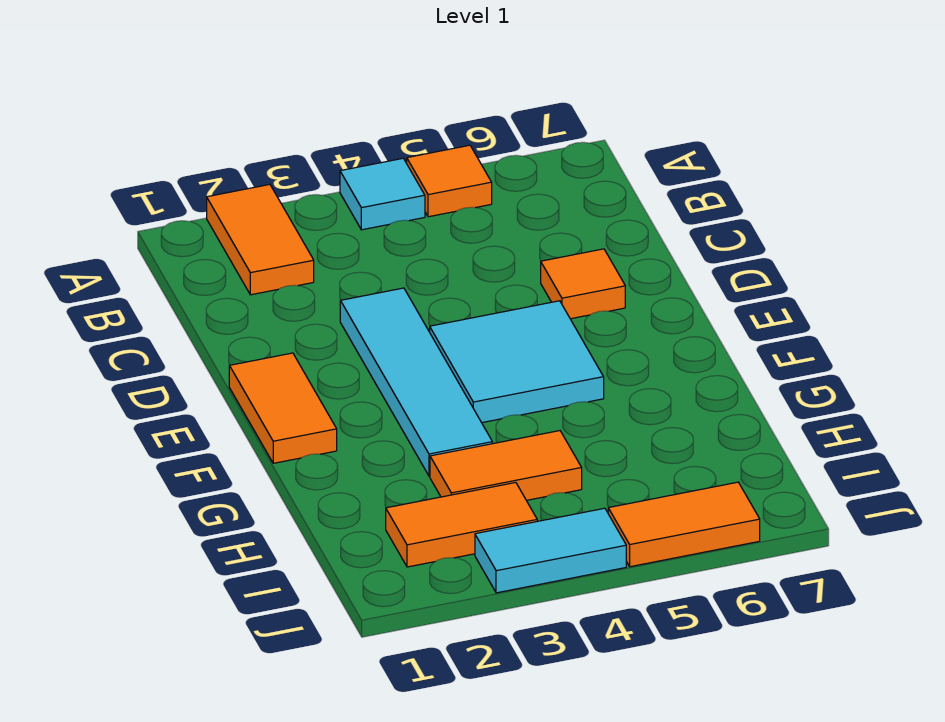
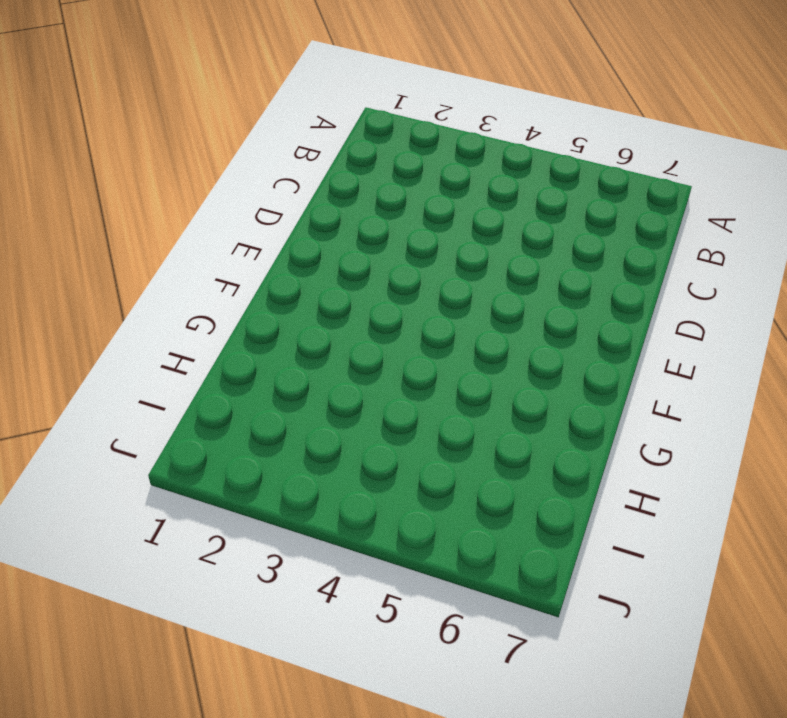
none -> orange 1x2 tile [207,184,314,295]
none -> cyan 1x1 tile [340,158,425,230]

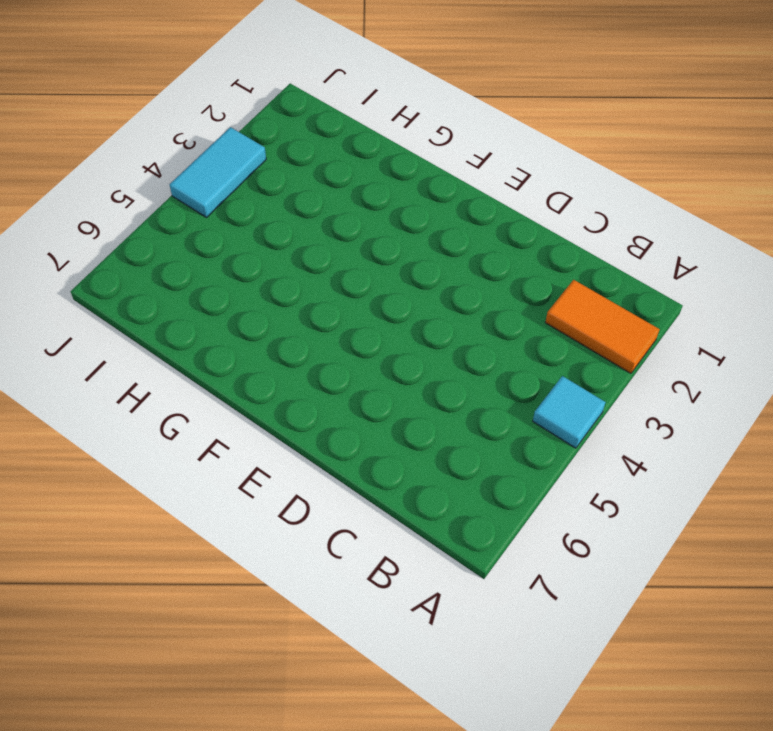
none -> orange 1x1 tile [407,145,492,217]
none -> cyan 1x4 tile [340,288,492,476]

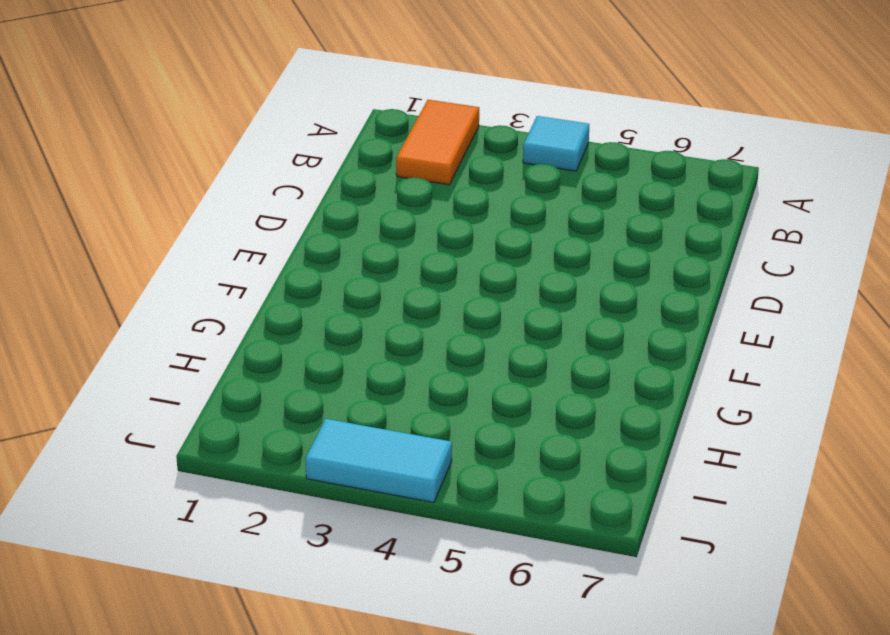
none -> orange 1x1 tile [407,145,492,217]
none -> cyan 1x4 tile [340,288,492,476]

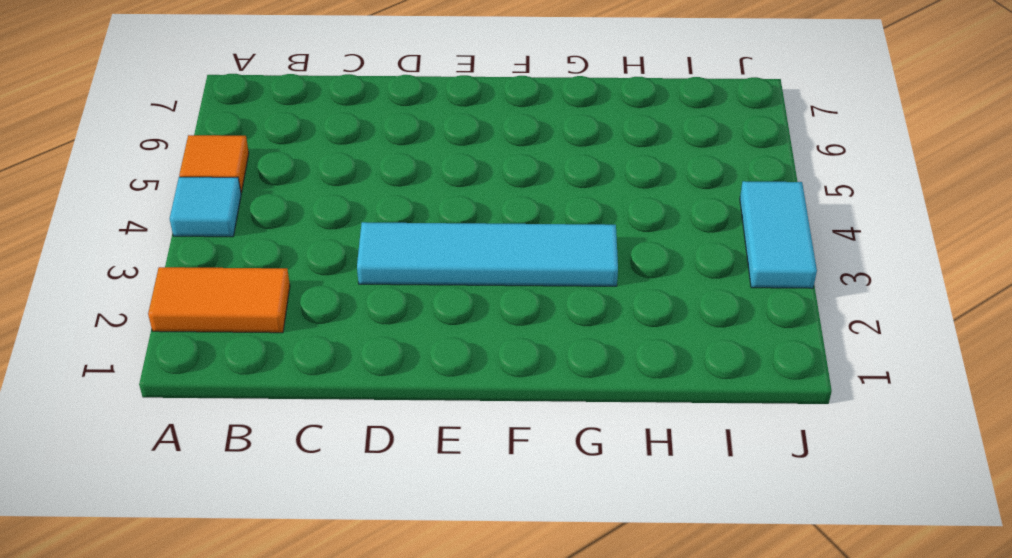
none -> orange 1x1 tile [541,249,625,319]
none -> orange 1x2 tile [229,353,337,463]

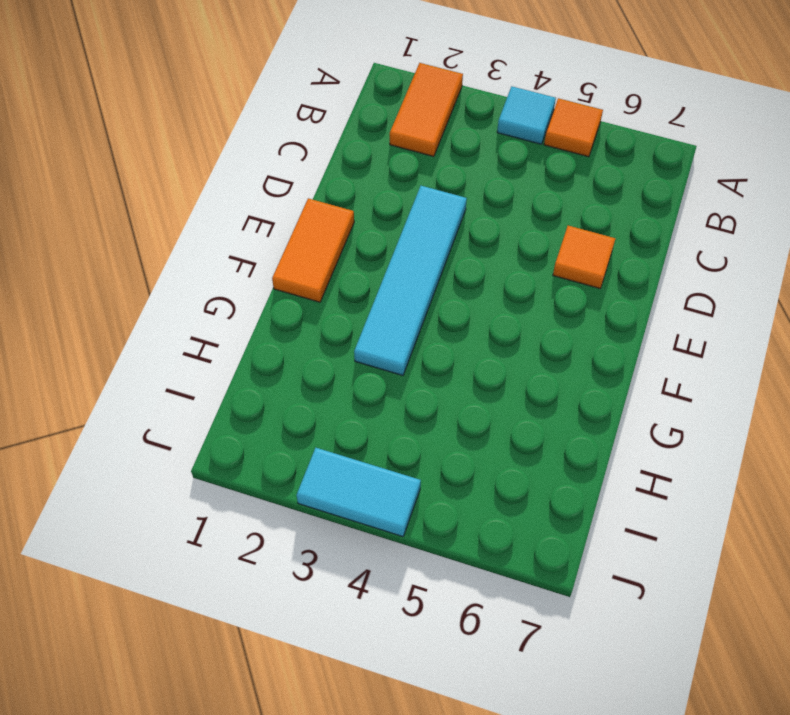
none -> cyan 2x2 tile [430,301,604,423]
none -> orange 1x2 tile [430,431,582,500]

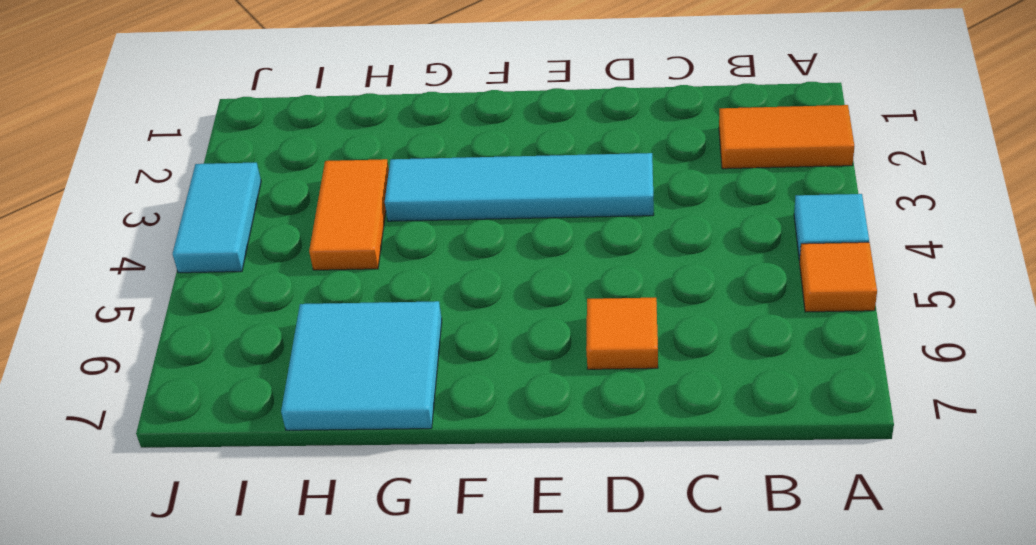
cyan 2x2 tile [281,301,442,430] -> cyan 2x2 tile moved to [430,301,604,423]
none -> orange 1x2 tile [229,353,337,463]
none -> orange 1x2 tile [386,482,537,567]

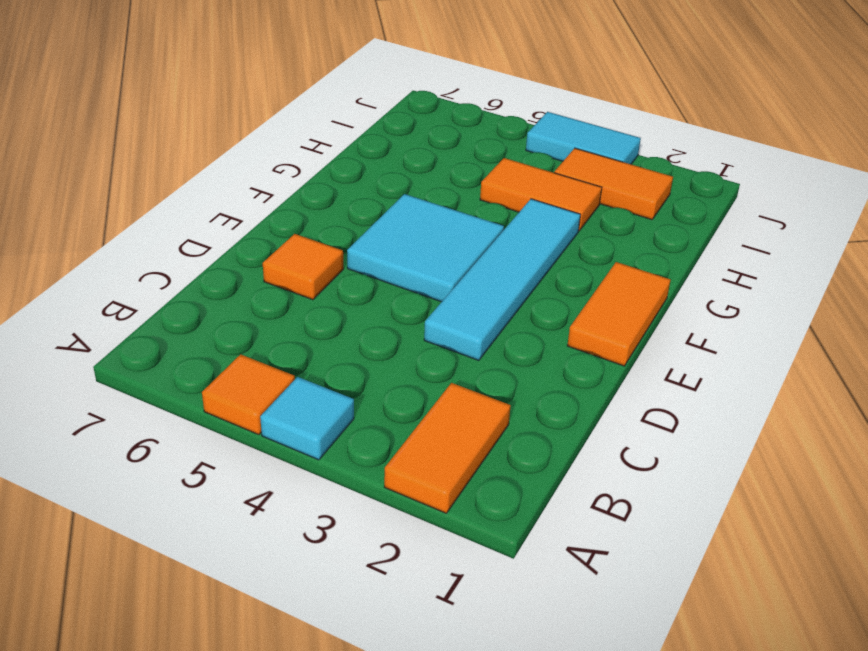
none -> orange 1x2 tile [608,482,760,567]

